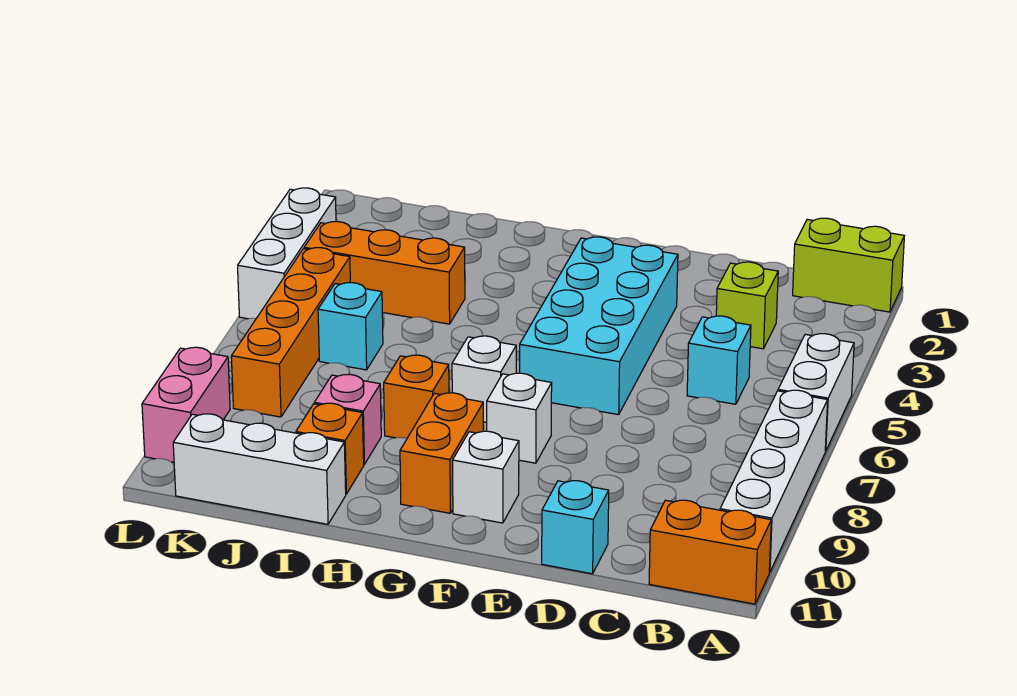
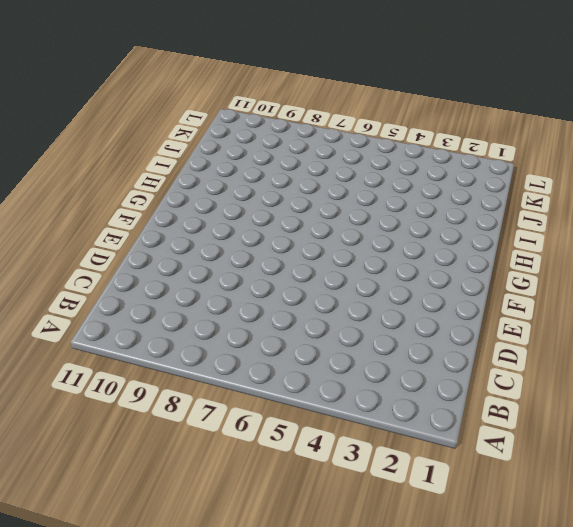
none -> lime 1x2 brick [793,218,904,312]
none -> white 1x2 brick [778,334,854,451]
none -> white 1x4 brick [720,390,828,572]

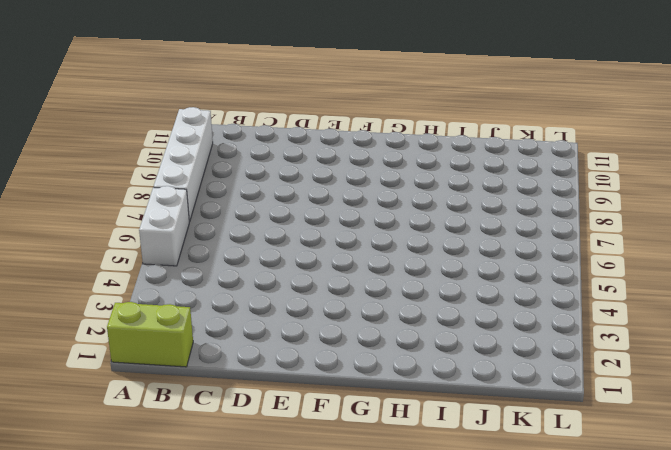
none -> orange 1x2 brick [649,500,771,604]
none -> lime 1x1 brick [716,262,778,349]
none -> cyan 1x1 brick [687,316,751,404]

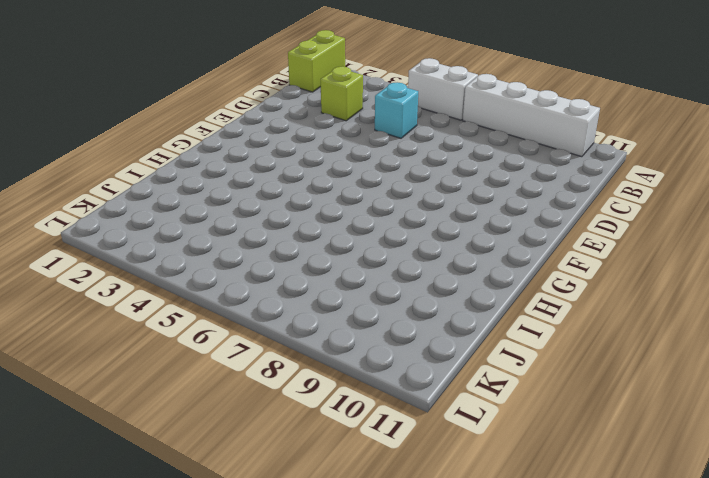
none -> orange 1x2 brick [649,500,771,604]
none -> cyan 1x1 brick [542,481,609,574]
none -> cyan 2x4 brick [520,237,678,415]

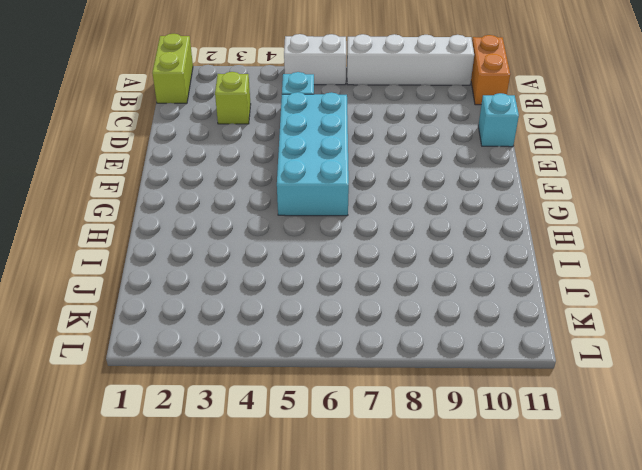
cyan 2x4 brick [277,92,349,216] -> cyan 2x4 brick turned to [520,237,678,415]
none -> white 1x1 brick [487,373,552,463]
none -> white 1x1 brick [453,431,519,523]
none -> white 1x1 brick [452,336,516,422]

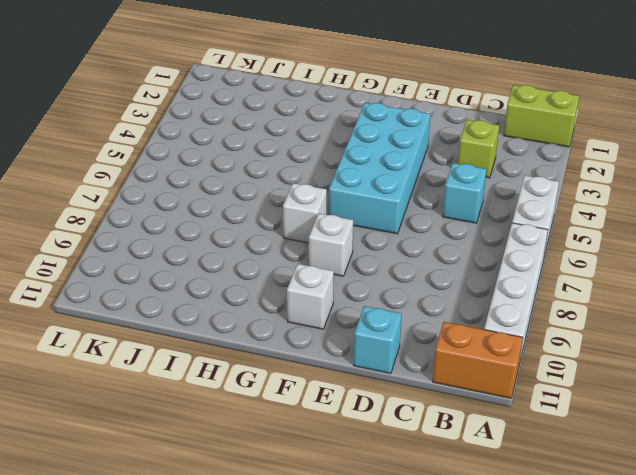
none -> orange 1x2 brick [400,393,483,513]
none -> orange 1x1 brick [384,355,449,438]
none -> orange 1x3 brick [304,222,465,324]

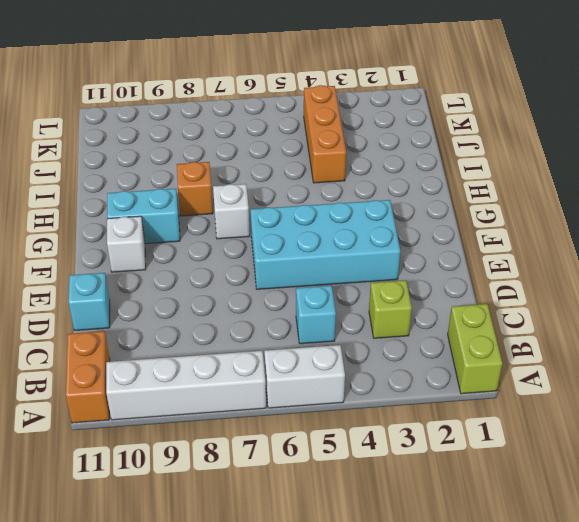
cyan 1x2 brick [107,189,180,244] -> orange 1x2 brick [400,393,483,513]
none -> white 1x1 brick [487,373,552,463]
none -> pink 1x1 brick [314,374,381,464]
none -> orange 1x1 brick [296,403,364,494]

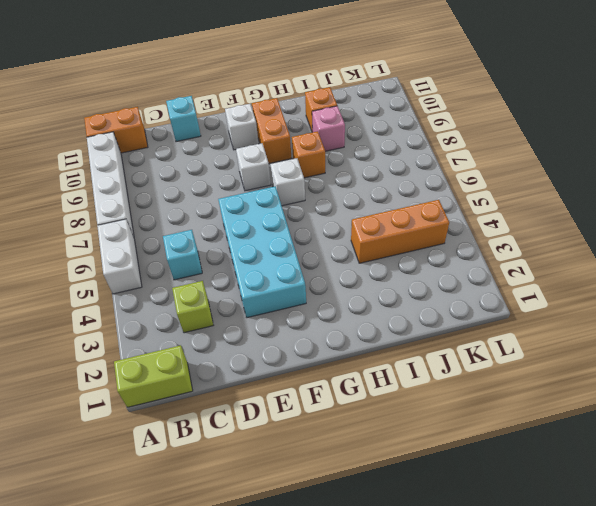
none -> white 1x3 brick [173,414,346,524]
none -> cyan 1x1 brick [318,283,383,370]
none -> orange 1x4 brick [231,248,350,417]

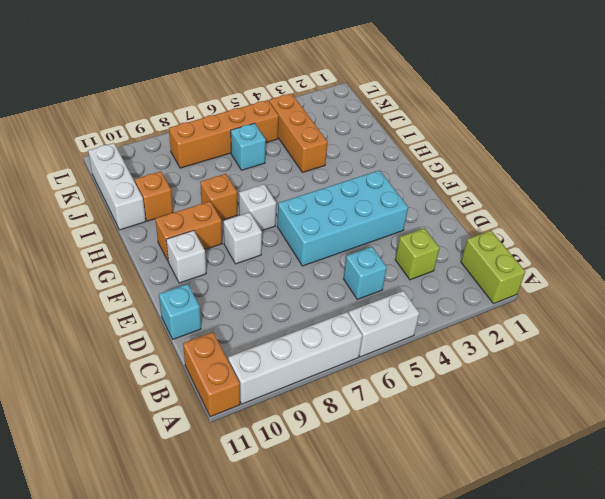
none -> pink 1x1 brick [314,374,381,464]
none -> white 1x3 brick [238,188,336,319]
none -> pink 1x2 brick [142,347,230,462]

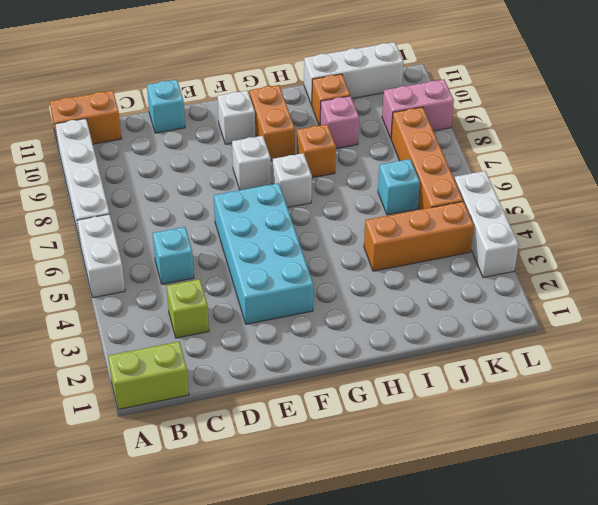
pink 1x2 brick [382,80,454,138] -> pink 1x2 brick turned to [142,347,230,462]

